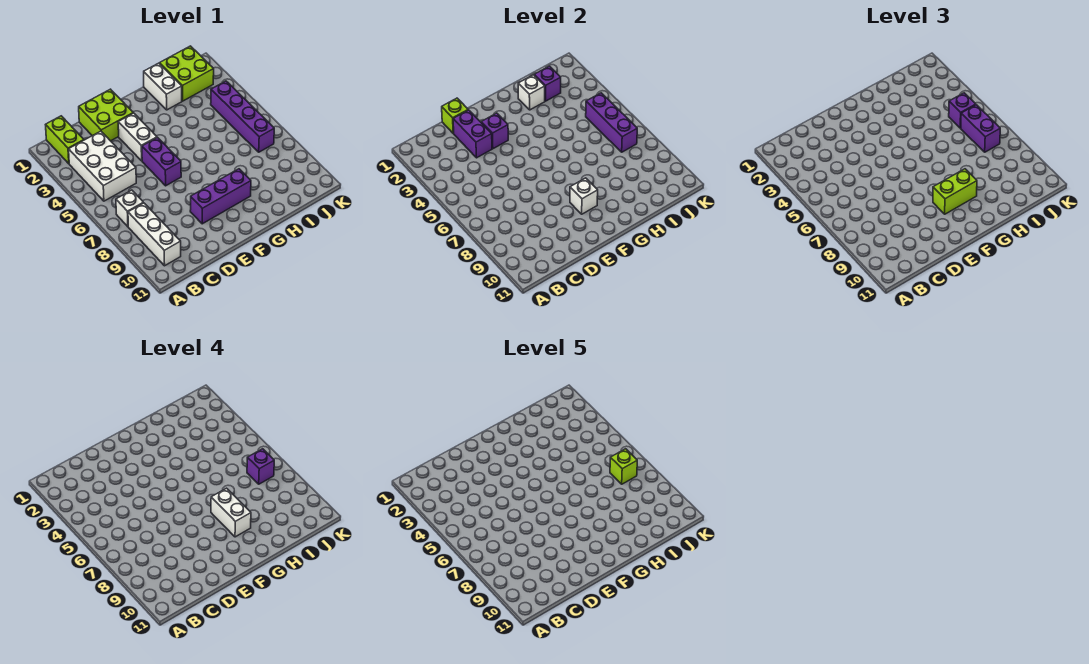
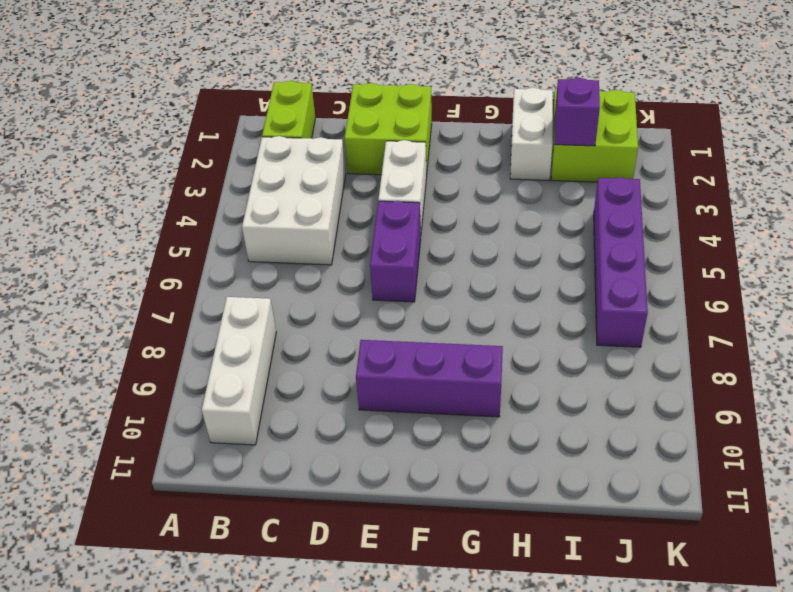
none -> white 1x1 brick [116,190,143,227]
none -> lime 1x1 brick [442,98,468,133]
none -> purple 1x2 brick [453,110,492,158]

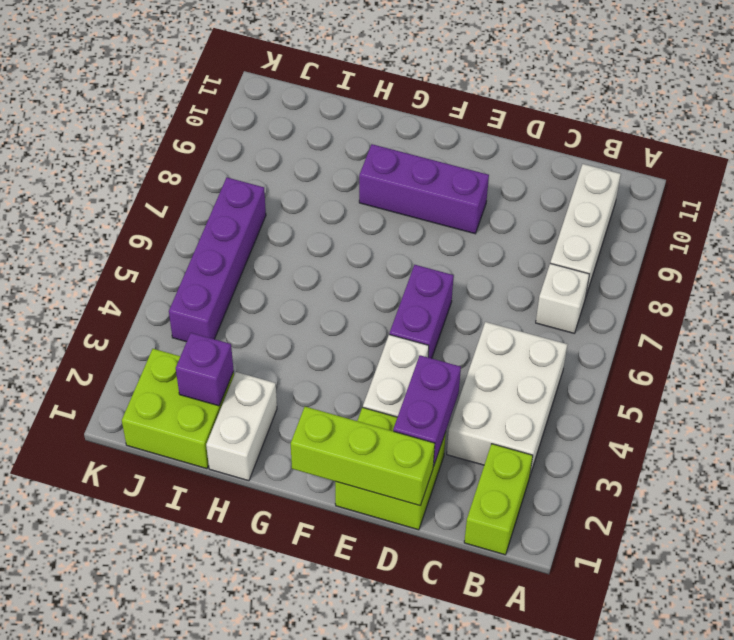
lime 1x3 brick [291,407,435,506] -> lime 1x1 brick [442,98,468,133]
none -> purple 1x1 brick [481,113,508,149]
none -> white 1x1 brick [570,178,598,214]
none -> white 1x1 brick [518,75,545,110]

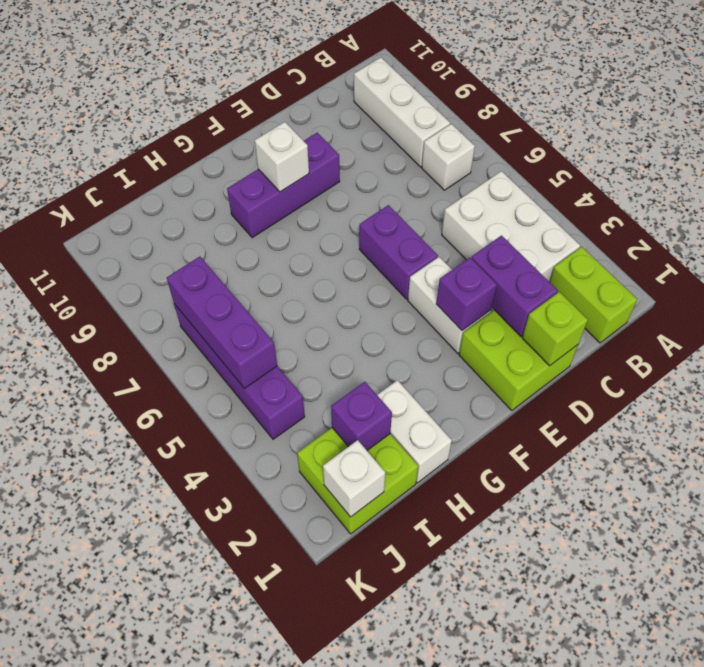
white 1x1 brick [323,440,385,517] -> white 1x1 brick moved to [518,75,545,110]
none -> lime 1x2 brick [933,169,977,214]
none -> purple 1x1 brick [949,93,976,128]
none -> purple 1x2 brick [961,105,1000,152]

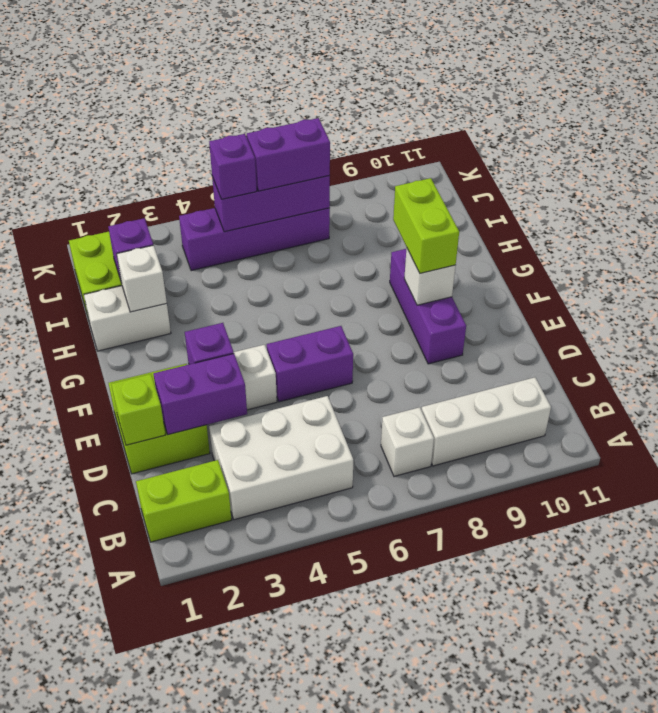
none -> white 1x2 brick [211,488,251,537]
none -> purple 1x1 brick [247,449,274,484]
none -> lime 1x1 brick [610,449,637,484]

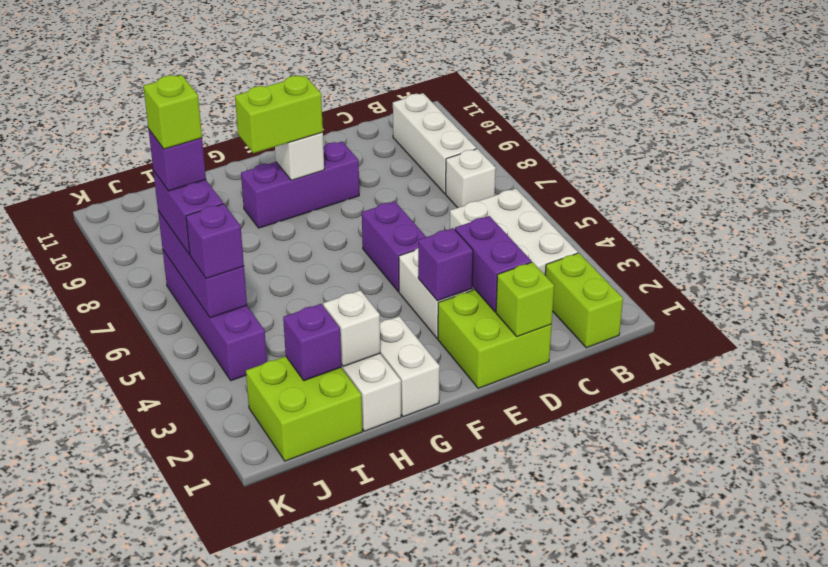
white 1x2 brick [380,316,440,417] -> white 1x2 brick moved to [211,488,251,537]

